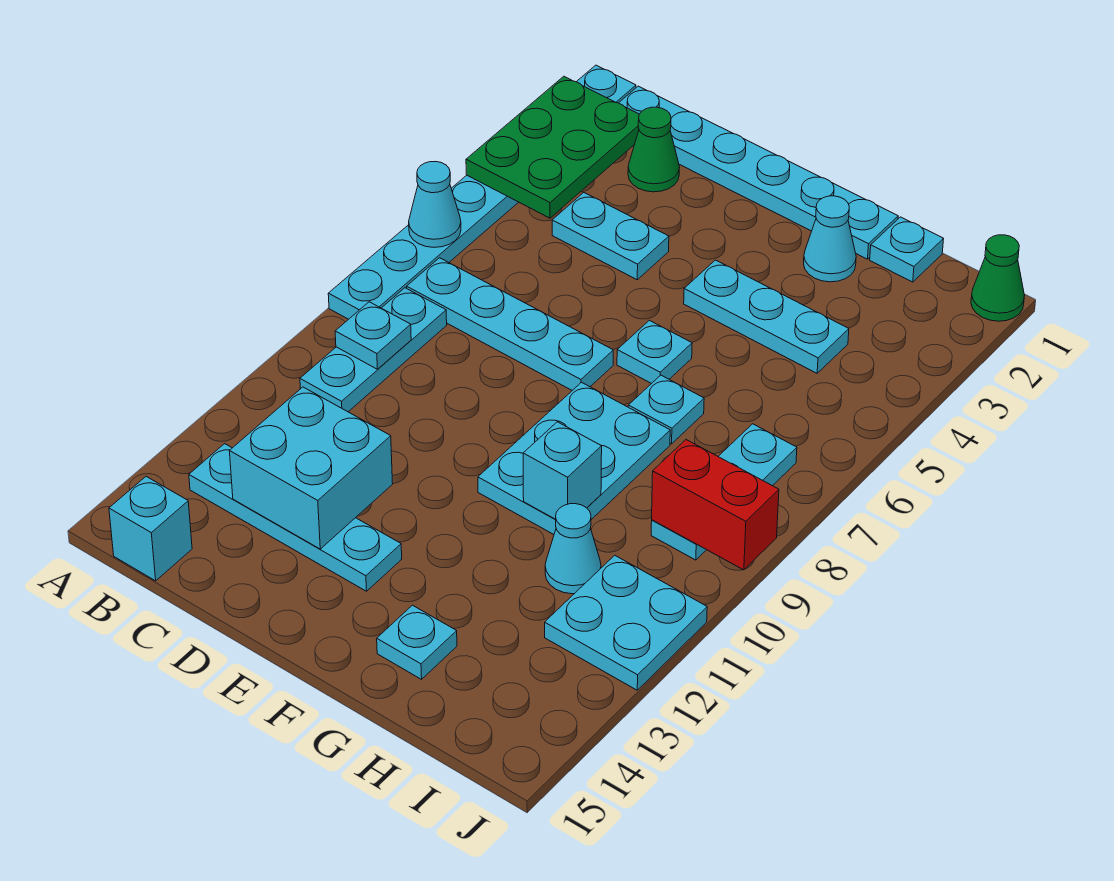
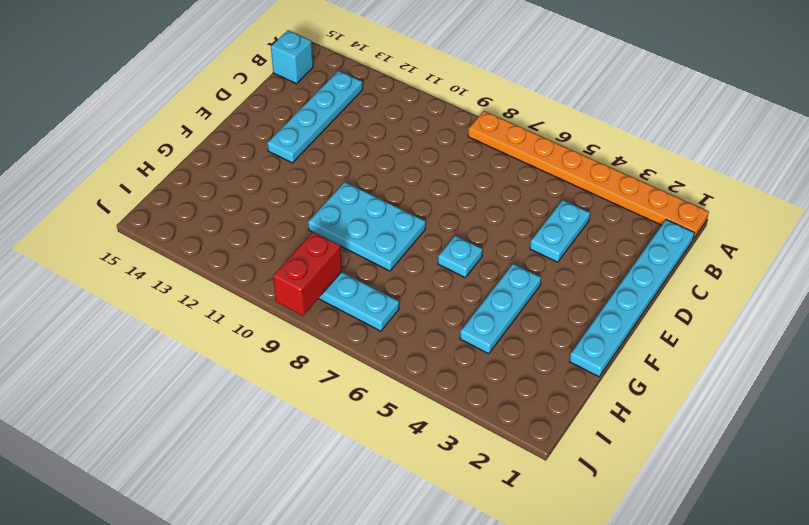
orange 1x8 plate [468,111,709,239] -> cyan 1x8 plate [328,65,636,319]
none -> cyan 1x4 plate [407,258,613,390]
none -> cyan 1x3 plate [300,288,447,412]
none -> green 1x1 cone [628,107,680,192]

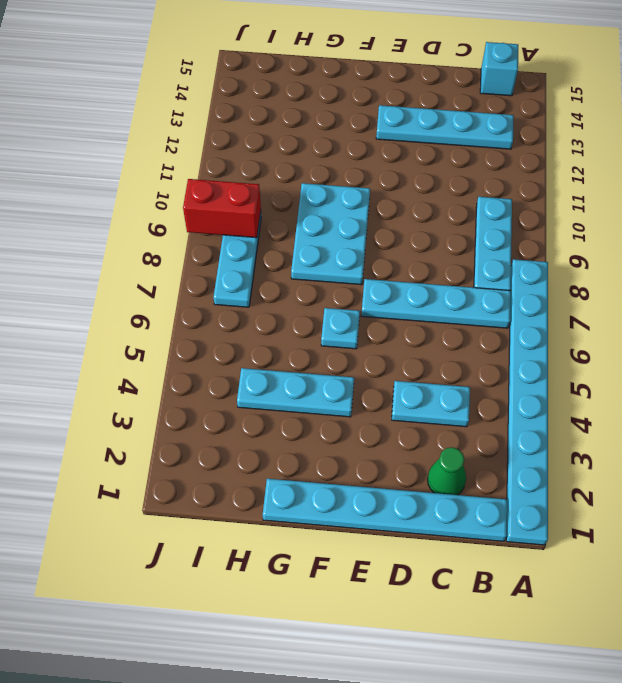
none -> cyan 1x1 cone [804,196,856,282]
none -> cyan 1x1 plate [628,375,704,444]
none -> cyan 1x1 plate [377,605,457,679]

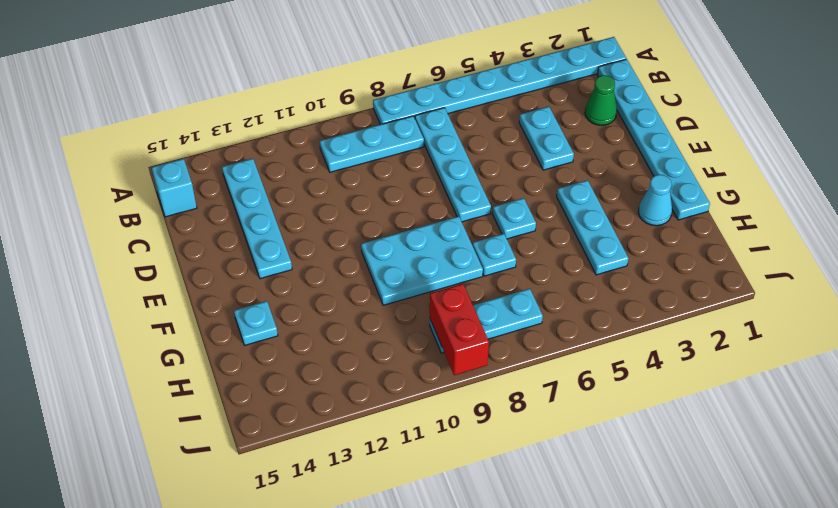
none -> cyan 1x1 plate [870,217,943,282]
none -> cyan 1x1 cone [545,504,601,594]
none -> cyan 2x2 plate [545,555,707,690]

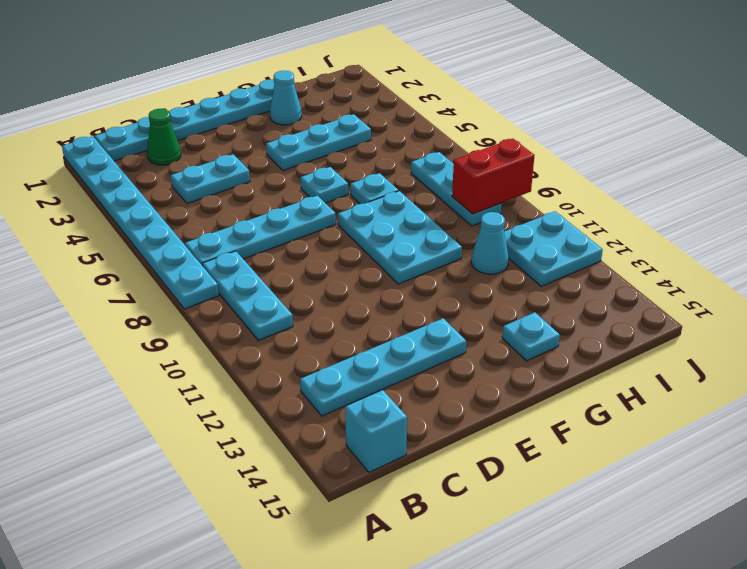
none -> cyan 1x1 plate [870,217,943,282]
none -> green 1x1 cone [971,235,1025,321]
none -> green 2x3 plate [466,76,639,218]

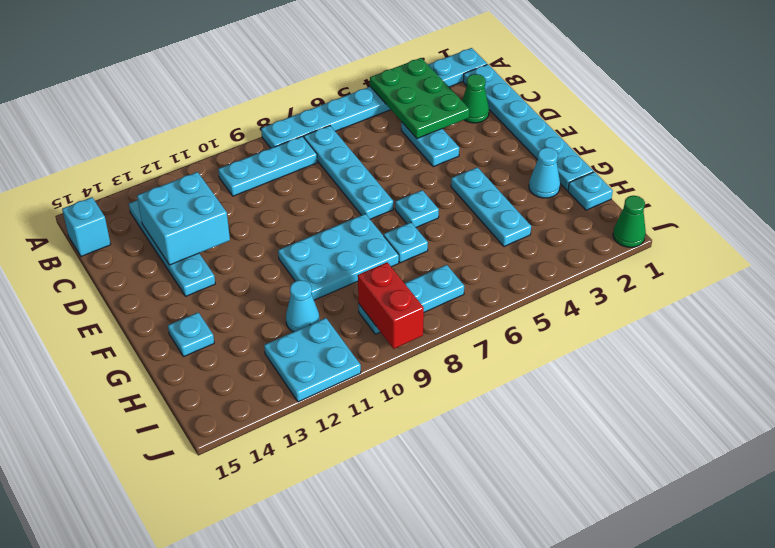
green 2x3 plate [370,58,469,139] -> green 2x3 plate turned to [466,76,639,218]
none -> cyan 1x1 cone [409,161,461,247]
none -> cyan 1x1 plate [335,302,411,369]
none -> cyan 1x1 brick [523,422,602,519]

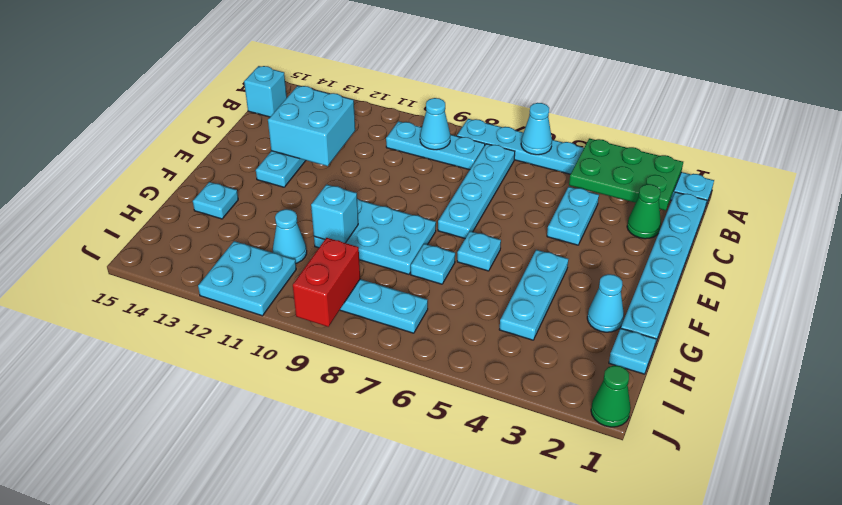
cyan 1x1 cone [420,98,450,150] -> cyan 1x1 plate [335,302,411,369]

